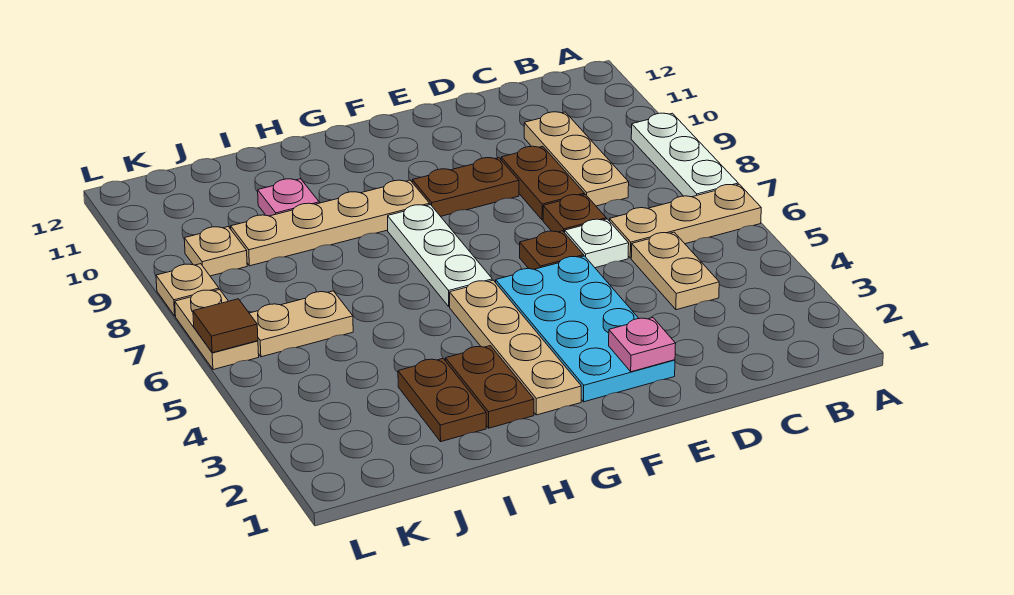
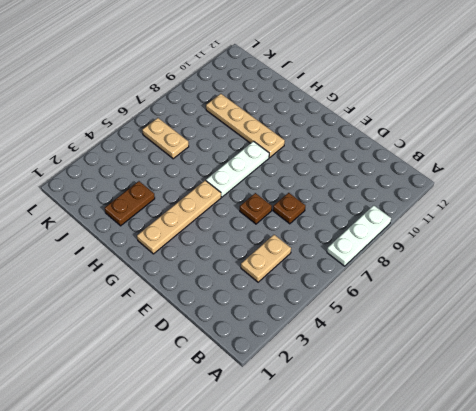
none -> tan 1x3 plate [610,184,761,258]
none -> tan 1x3 plate [524,112,629,206]
none -> white 1x1 plate [565,219,629,268]

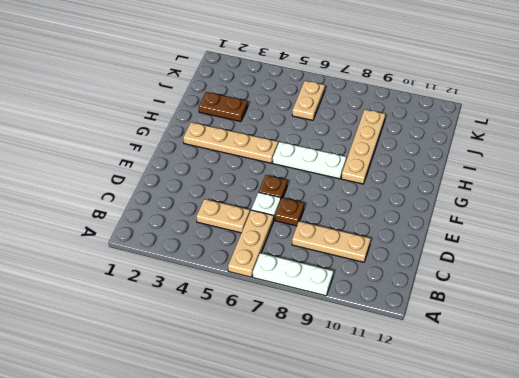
none -> brown 1x2 plate [501,146,584,220]
none -> cyan 2x4 plate [496,256,675,402]
none -> brown 1x2 plate [412,158,519,216]

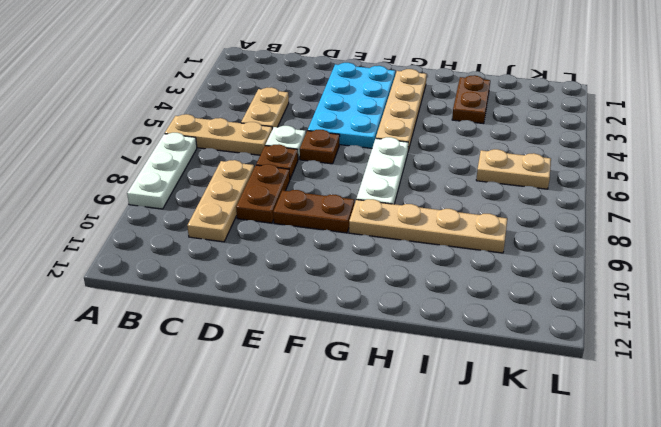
none -> brown 1x2 plate [446,346,534,428]
none -> pink 1x1 plate [258,179,319,216]
none -> tan 1x1 plate [184,227,247,276]

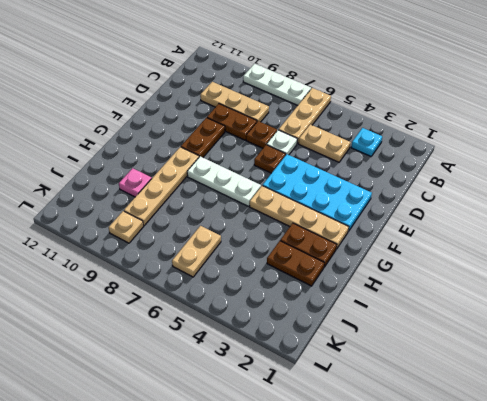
cyan 1x1 plate [351,128,382,156] -> none
none -> tan 1x2 plate [175,290,259,370]
none -> tan 1x1 plate [156,264,219,316]
none -> pink 1x1 plate [609,318,676,372]

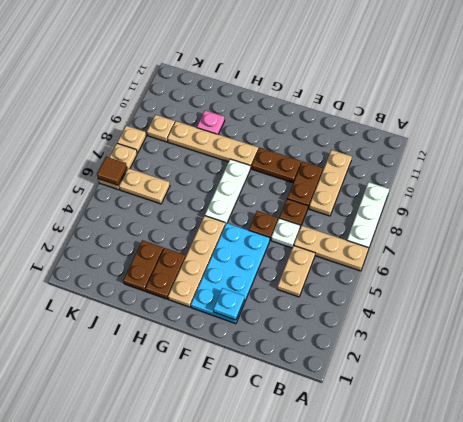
cyan 1x1 plate [214,288,244,320] -> pink 1x1 plate [609,318,676,372]

